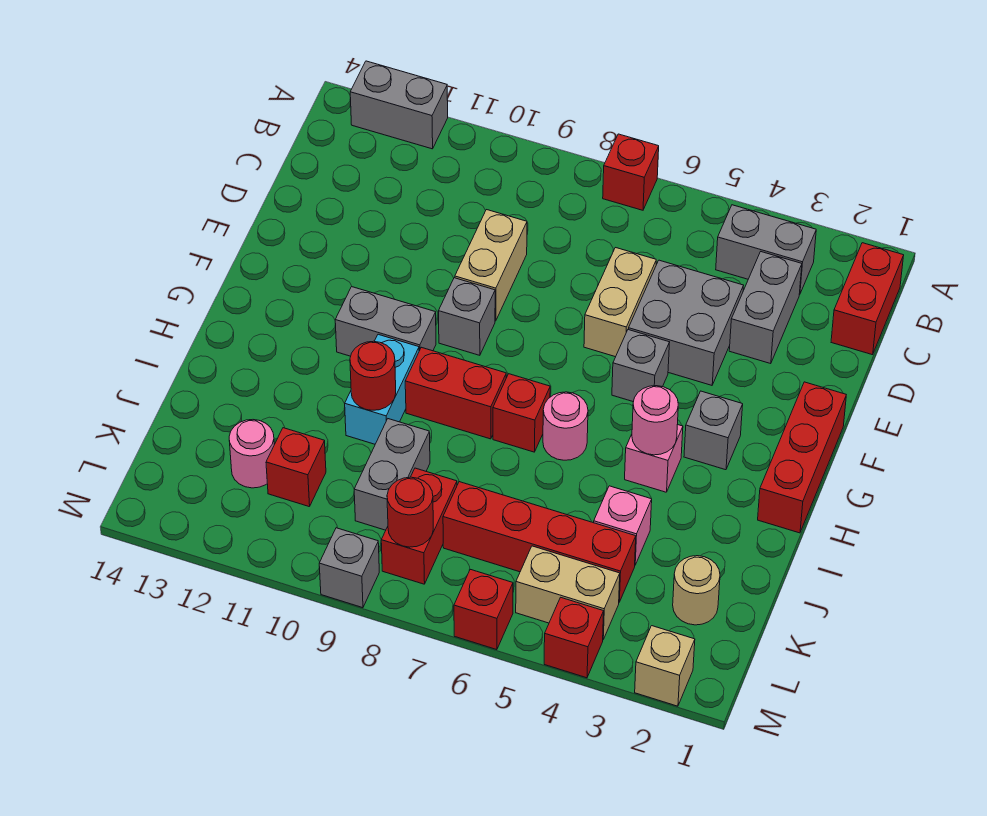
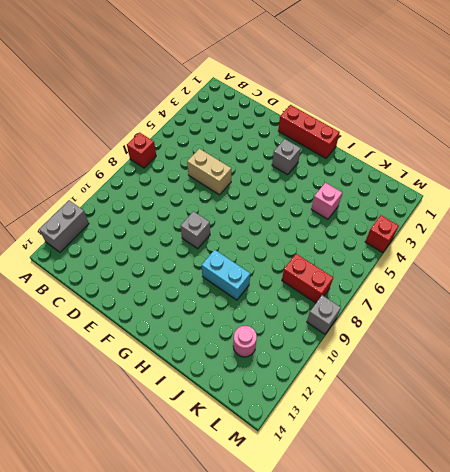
none -> red 1x2 brick [831,243,904,355]
none -> grey 1x2 brick [716,205,816,295]
none -> grey 1x2 brick [729,252,802,364]
none -> grey 2x2 brick [628,260,744,385]

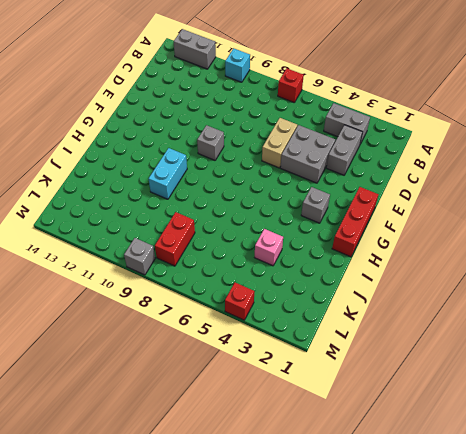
cyan 1x1 brick [225,49,250,82] -> none
none -> red 1x2 brick [831,243,904,355]
none -> tan 1x2 brick [455,210,527,321]
none -> grey 1x1 brick [612,330,670,402]
none -> grey 1x2 brick [335,287,436,356]

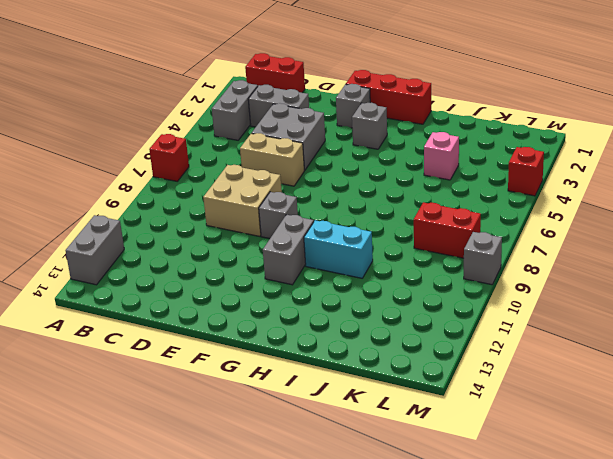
tan 2x2 brick [203,165,282,236] -> tan 1x2 brick [455,210,527,321]
grey 1x1 brick [336,84,370,128] -> grey 1x1 brick moved to [612,330,670,402]
none -> pink 1x1 brick [625,425,683,492]
none -> pink 1x1 round brick [543,392,588,460]
none -> red 1x1 brick [493,374,550,452]
none -> red 1x2 brick [405,347,506,439]

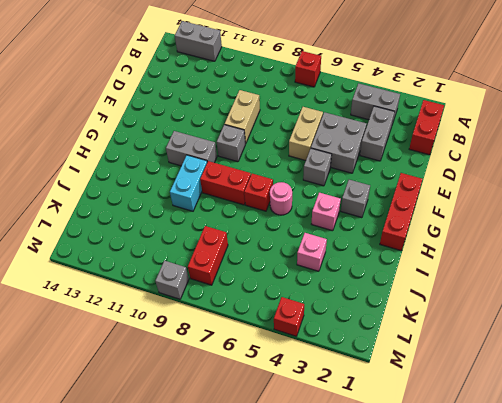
none -> grey 1x2 brick [354,419,430,530]
none -> tan 1x1 round brick [673,556,720,625]
none -> red 1x4 brick [443,482,636,602]
none -> red 1x1 brick [266,428,326,507]

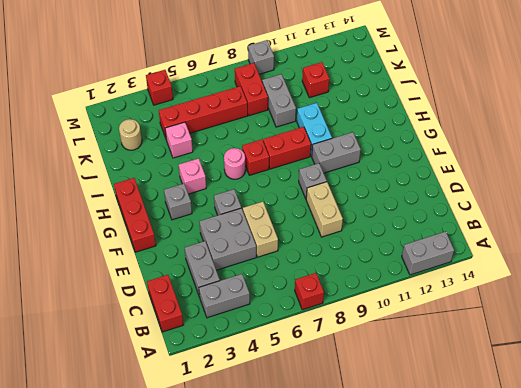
none -> pink 1x1 round brick [229,420,274,488]
none -> tan 1x2 brick [516,546,620,639]
none -> tan 1x1 brick [635,626,695,706]
none -> red 1x1 brick [454,569,513,650]

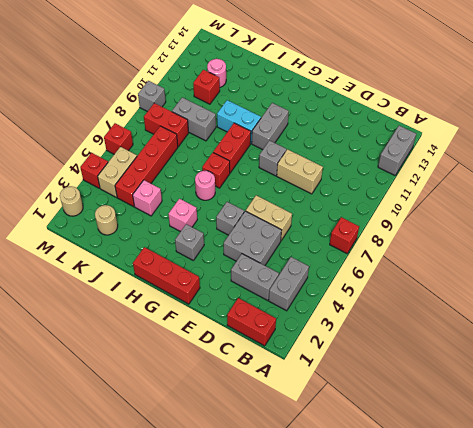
tan 1x1 round brick [60,186,83,216] -> tan 1x1 brick [635,626,695,706]
none -> pink 1x1 round brick [632,386,678,455]
none -> red 1x1 round brick [350,341,396,410]
none -> red 1x1 round brick [387,477,433,547]

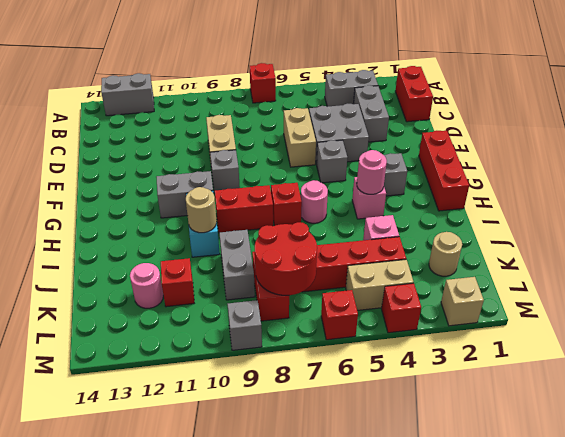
tan 1x1 round brick [186,187,217,233] -> red 1x1 round brick [350,341,396,410]
red 2x2 round brick [255,222,317,295] -> red 1x1 round brick [387,477,433,547]

